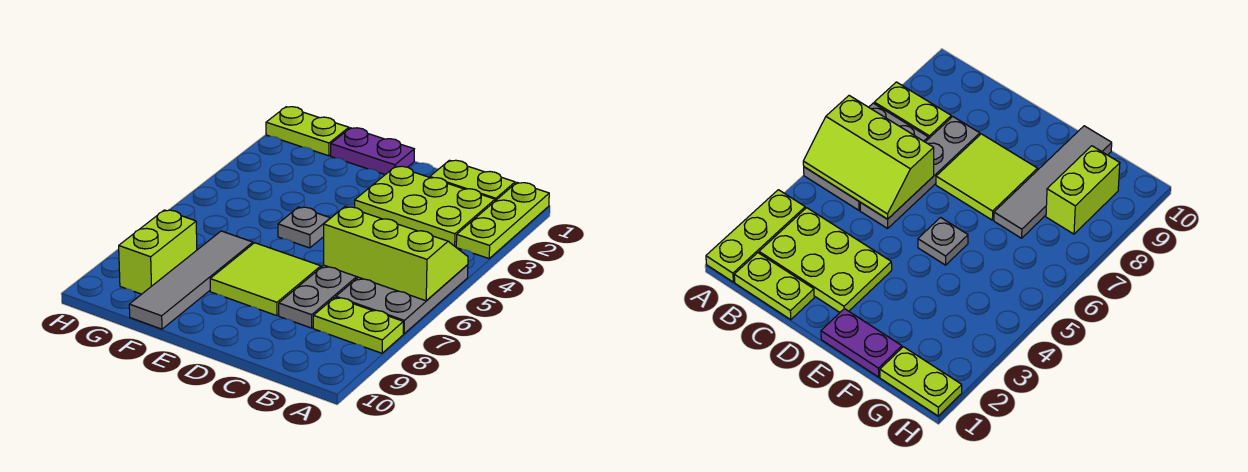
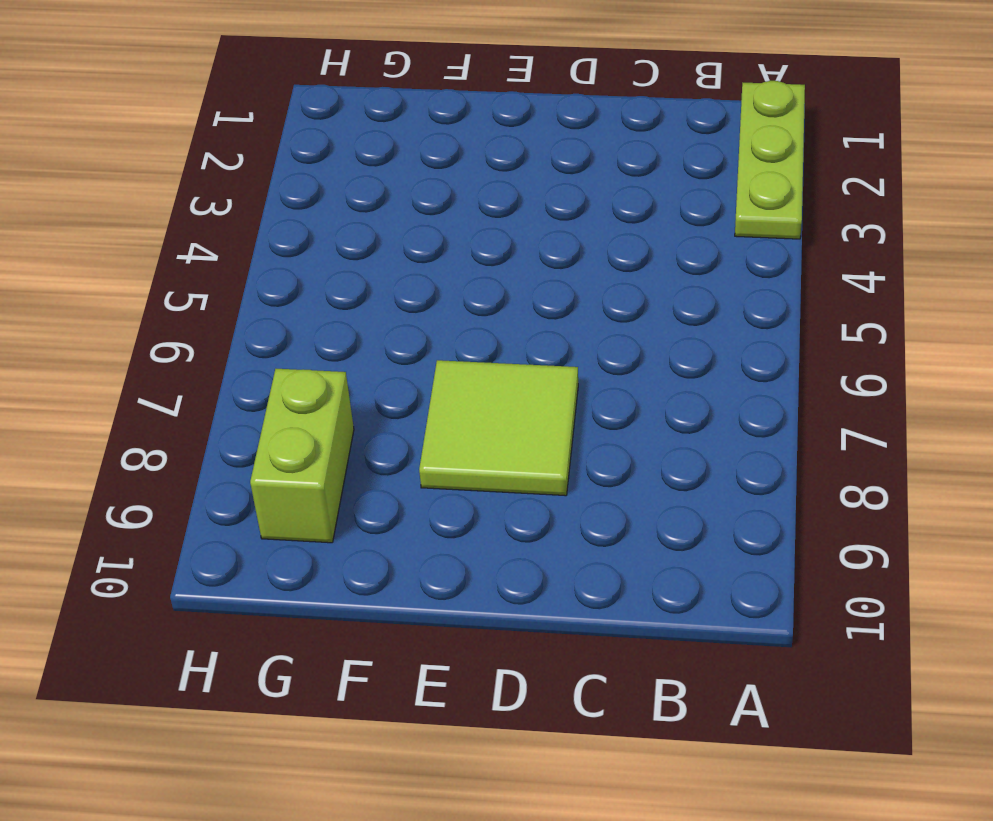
none -> grey 2x3 plate [336,265,468,334]
none -> lime 1x2 plate [313,297,403,353]
none -> lime 1x2 plate [430,160,515,201]

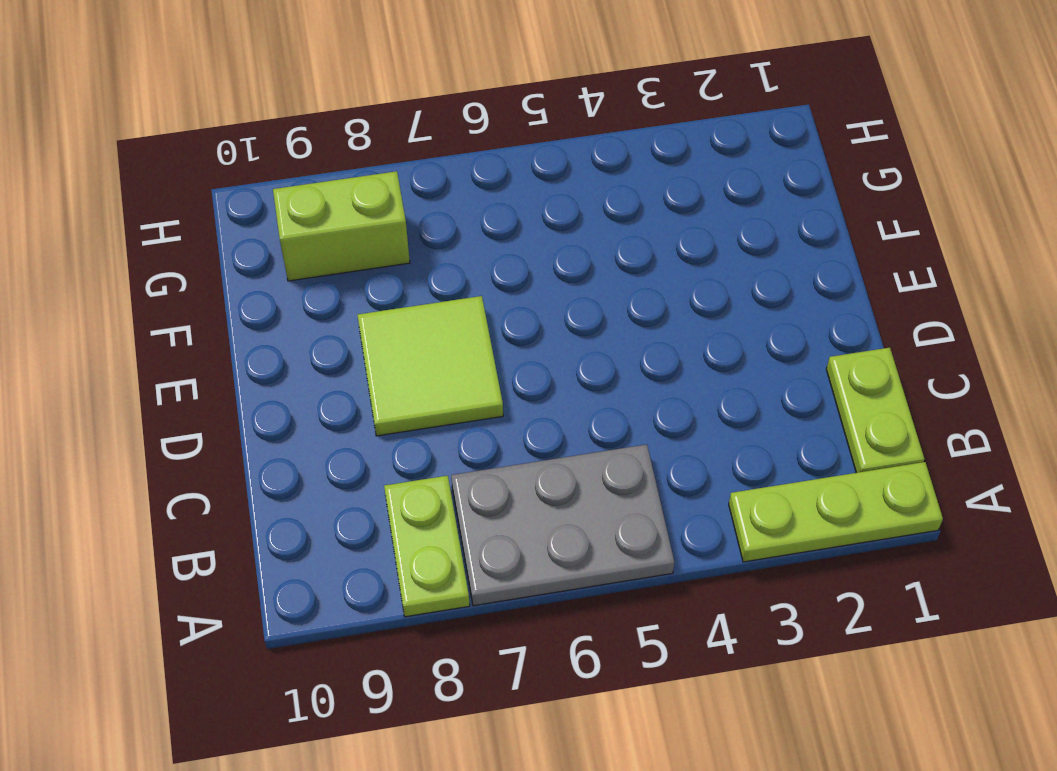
none -> lime 2x3 plate [355,166,495,246]
none -> grey 1x4 plate [279,265,358,328]
none -> purple 1x2 plate [331,128,414,175]

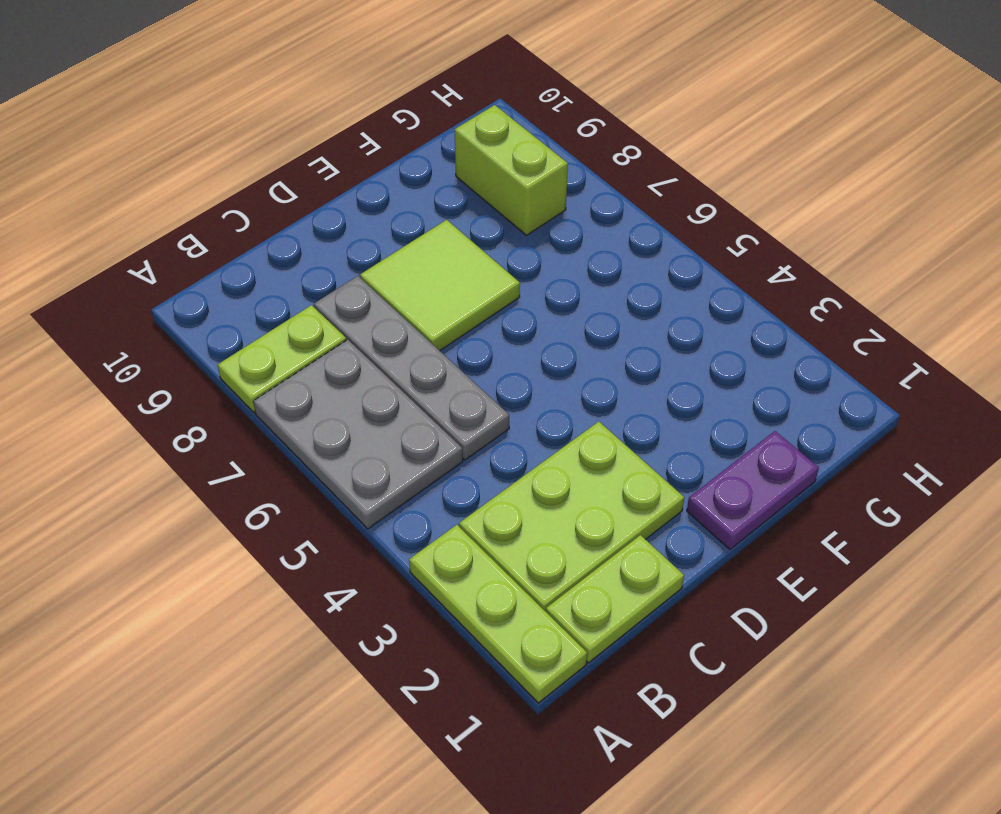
none -> grey 1x1 plate [278,207,330,248]
none -> grey 1x4 tile [129,231,253,329]
none -> lime 1x2 plate [266,107,349,156]

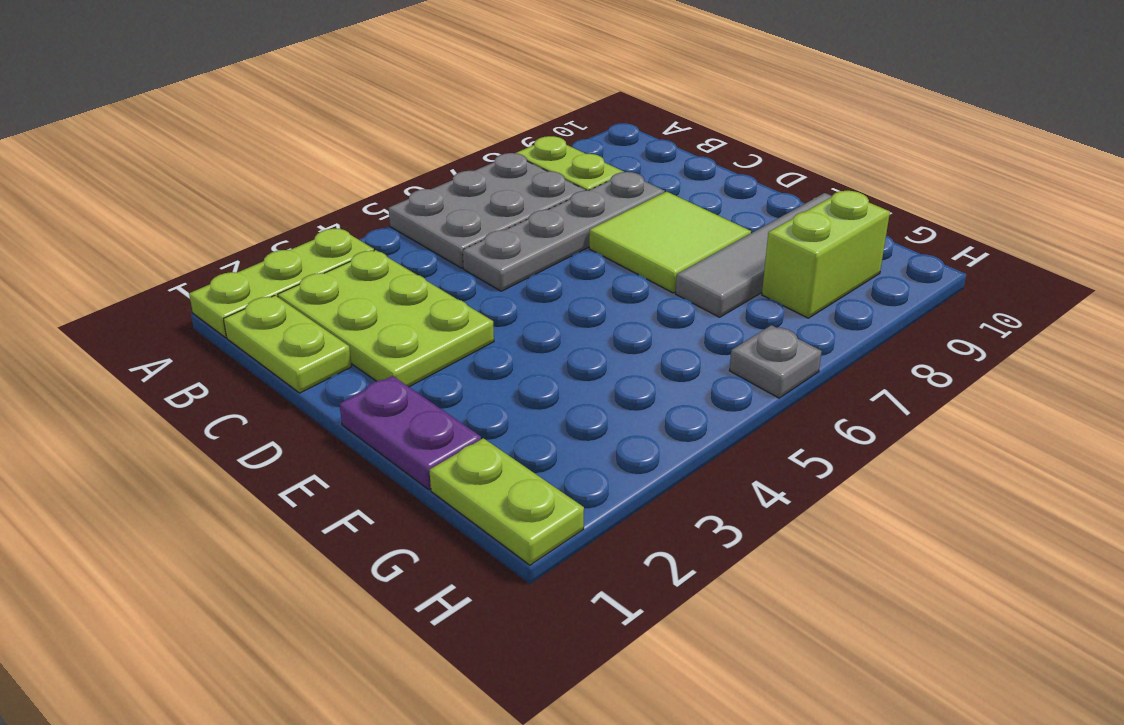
grey 1x1 plate [730,325,822,398] -> grey 1x1 plate moved to [278,207,330,248]
none -> lime 2x3 slope [324,206,468,301]

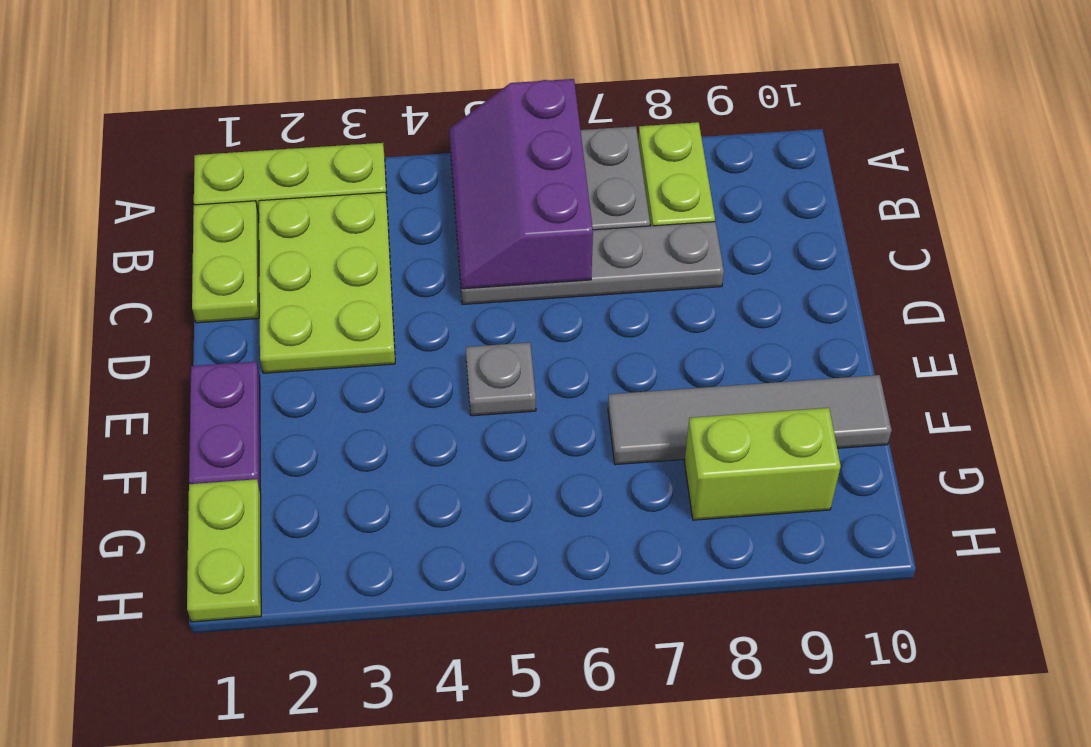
purple 2x3 slope [449,79,593,289] -> lime 2x3 slope [324,206,468,301]
none -> lime 2x2 tile [210,243,321,316]

